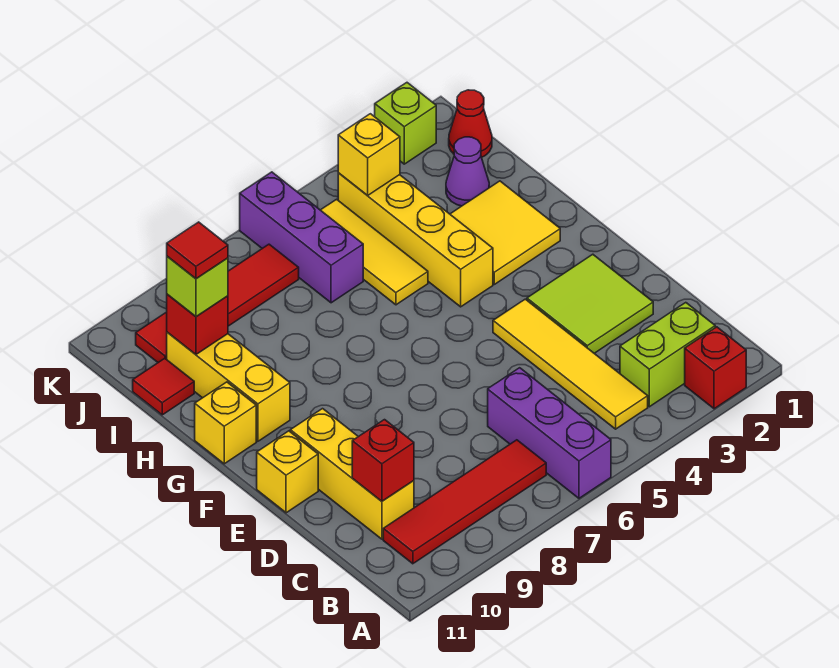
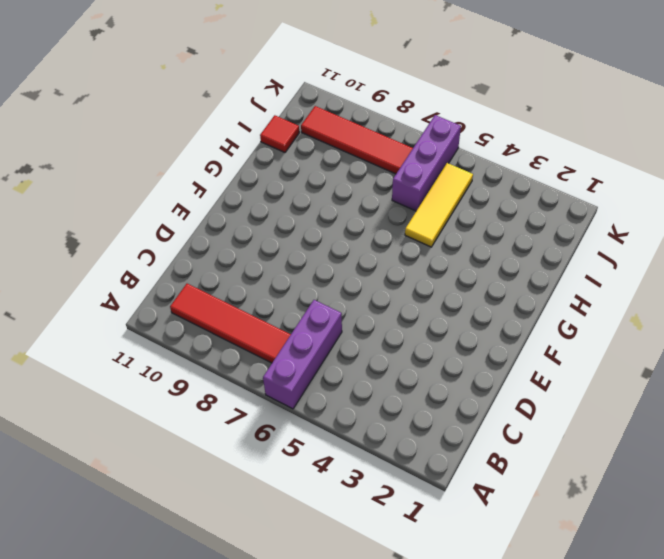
none -> red 1x1 brick [685,327,746,409]
none -> lime 1x2 brick [620,303,715,407]
none -> yellow 1x4 tile [493,299,648,429]

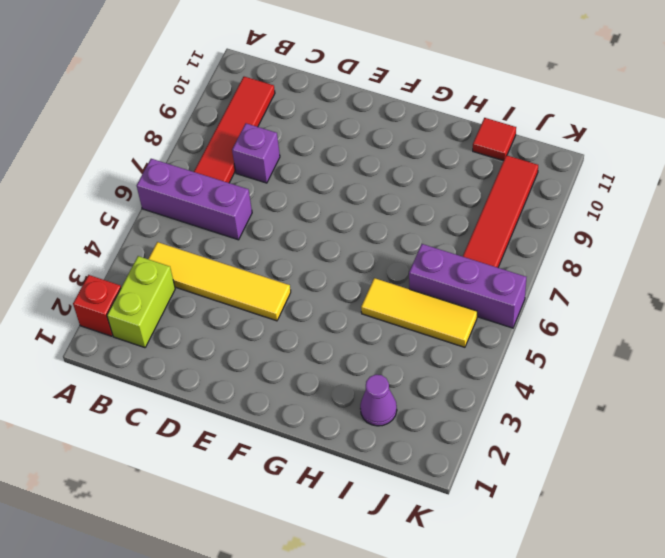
purple 1x1 brick [232,123,280,183] -> none
none -> yellow 1x3 brick [290,409,414,539]
none -> lime 2x2 tile [527,254,653,353]
none -> yellow 1x1 brick [257,431,318,513]

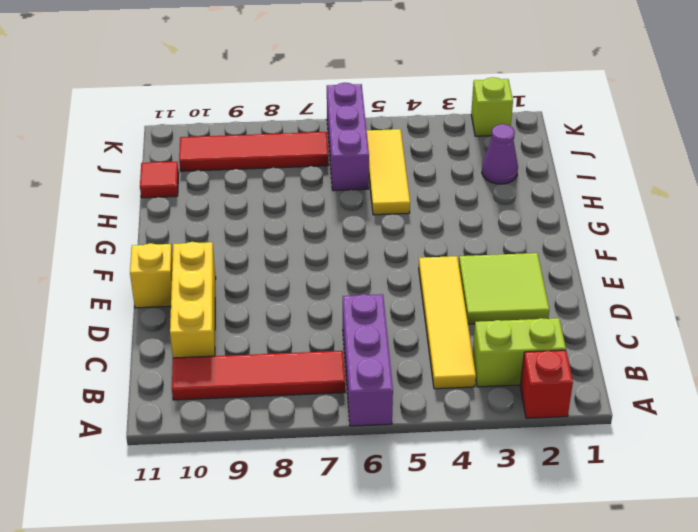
none -> yellow 2x2 tile [450,181,560,284]
none -> yellow 1x4 brick [338,173,493,307]
none -> yellow 1x3 brick [167,332,290,441]

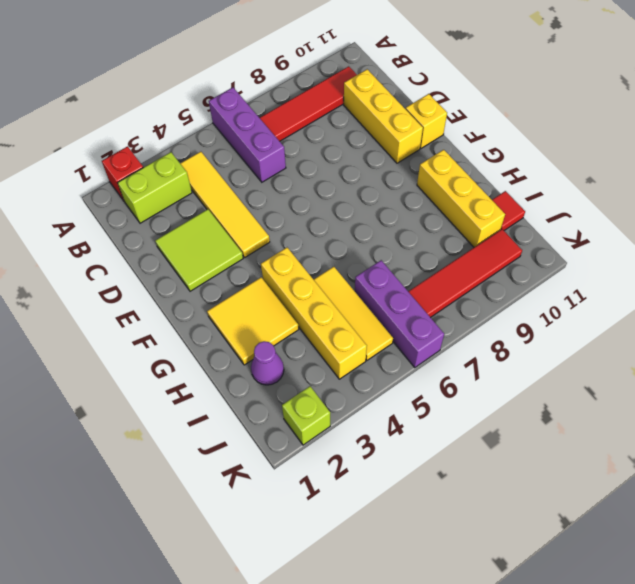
none -> yellow 1x1 brick [195,382,256,464]
none -> red 1x1 cone [449,90,492,157]
none -> red 1x1 brick [352,420,414,501]

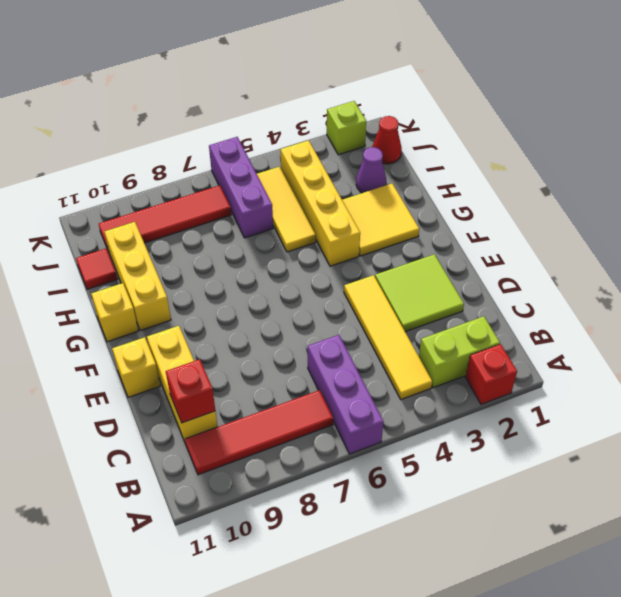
none -> red 1x1 brick [167,294,228,354]
none -> yellow 1x1 brick [338,114,400,196]
none -> lime 1x1 brick [167,256,228,316]

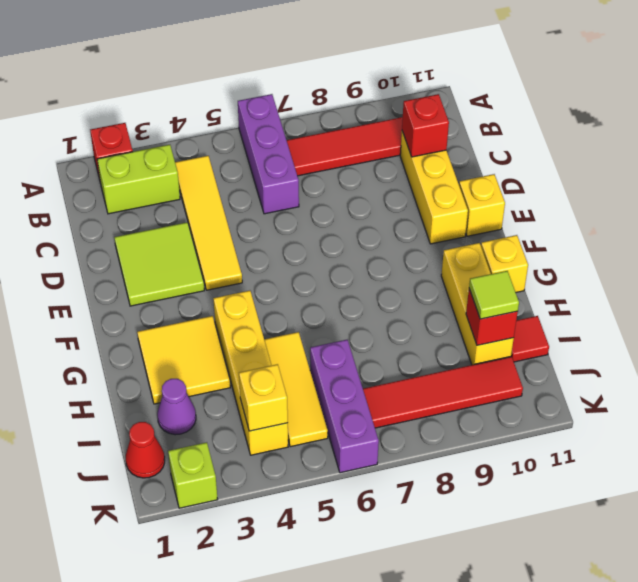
lime 1x1 tile [469,271,519,319] -> lime 1x1 brick [167,256,228,316]
none -> red 1x1 tile [167,222,228,279]

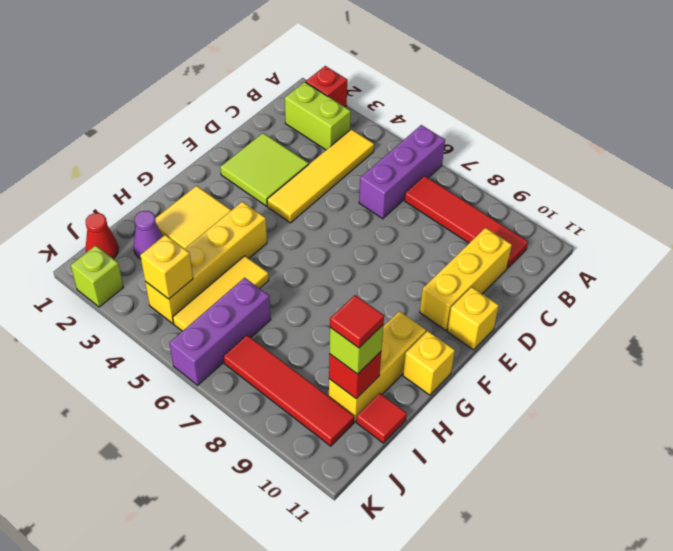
none -> red 1x1 brick [352,420,414,501]

